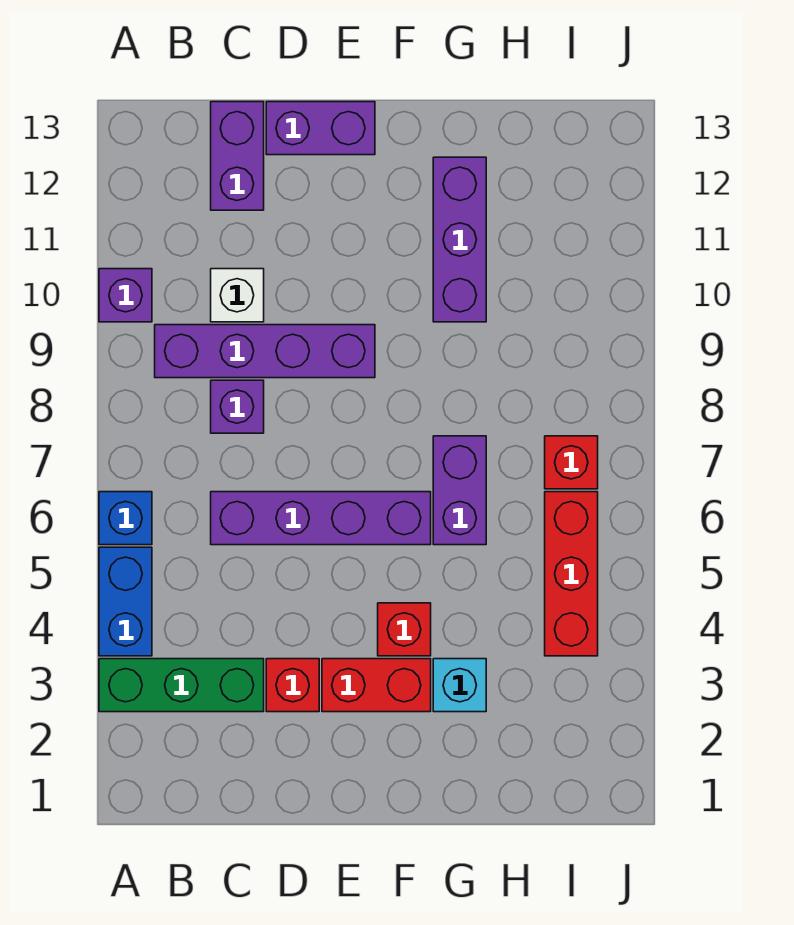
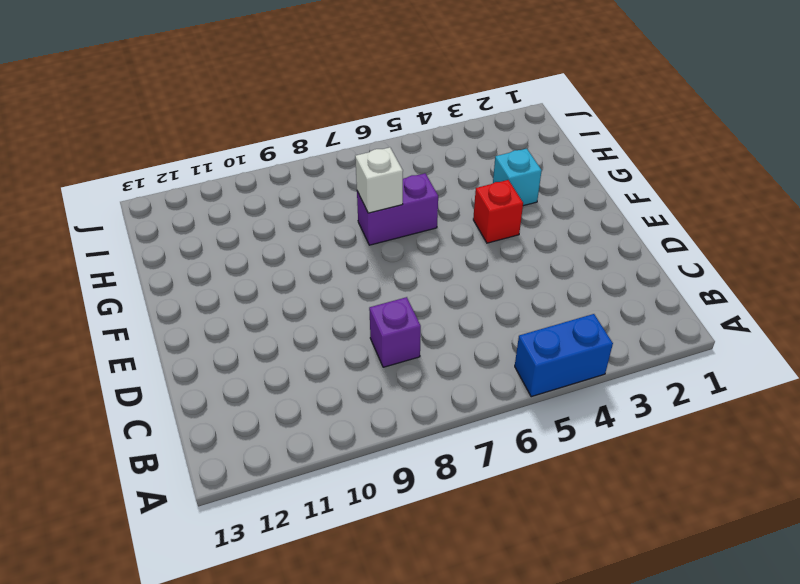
white 1x1 brick [355,147,403,213] -> white 1x1 brick moved to [211,269,264,322]
none -> green 1x3 brick [99,659,264,712]
none -> blue 1x1 brick [99,492,152,545]
none -> purple 1x1 brick [99,269,152,322]

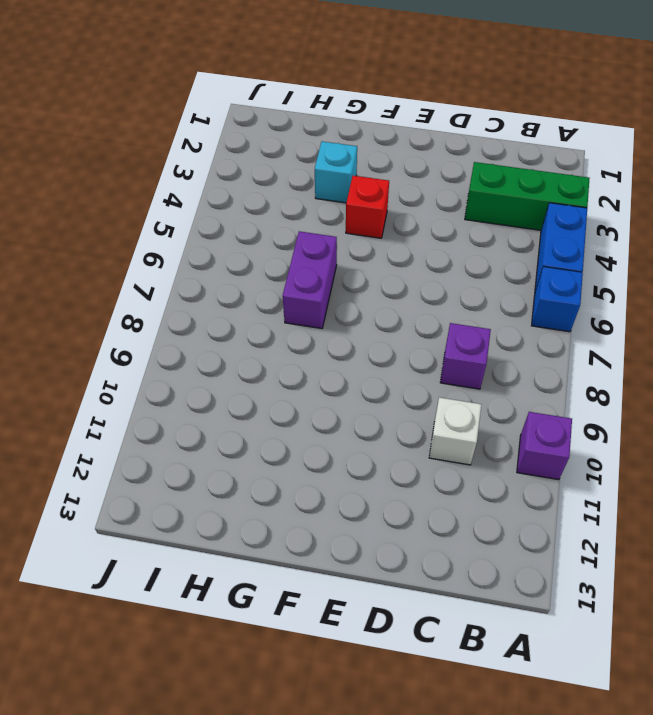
none -> purple 1x4 brick [155,325,375,378]
none -> purple 1x4 brick [211,492,431,545]
none -> purple 1x2 brick [211,102,264,210]

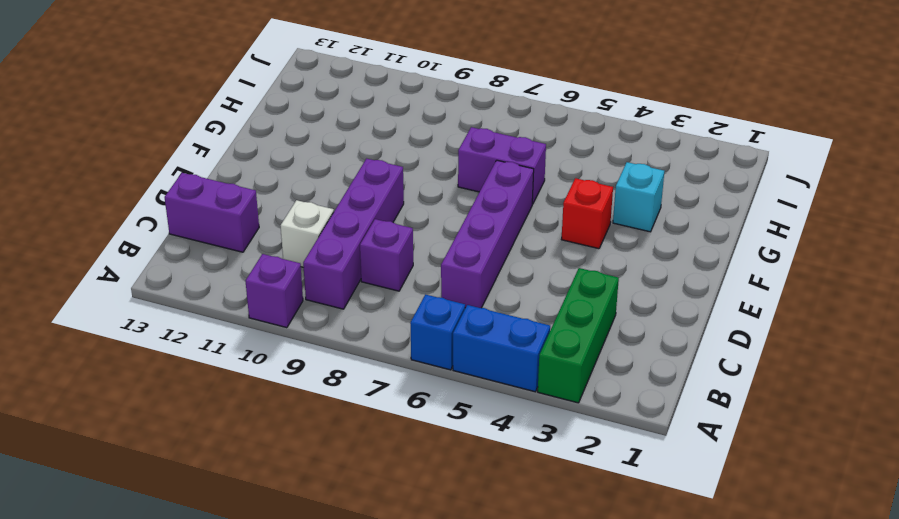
none -> red 1x1 brick [266,659,319,712]
none -> purple 1x2 brick [266,102,375,155]
none -> red 1x2 brick [322,659,431,712]

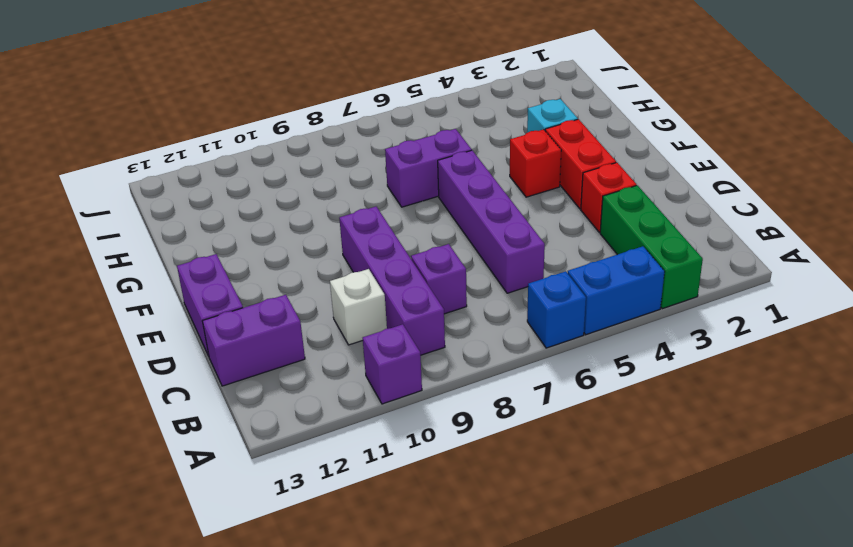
none -> purple 1x3 brick [433,157,486,322]
none -> red 1x3 brick [545,492,598,656]
none -> red 1x1 brick [545,436,598,489]

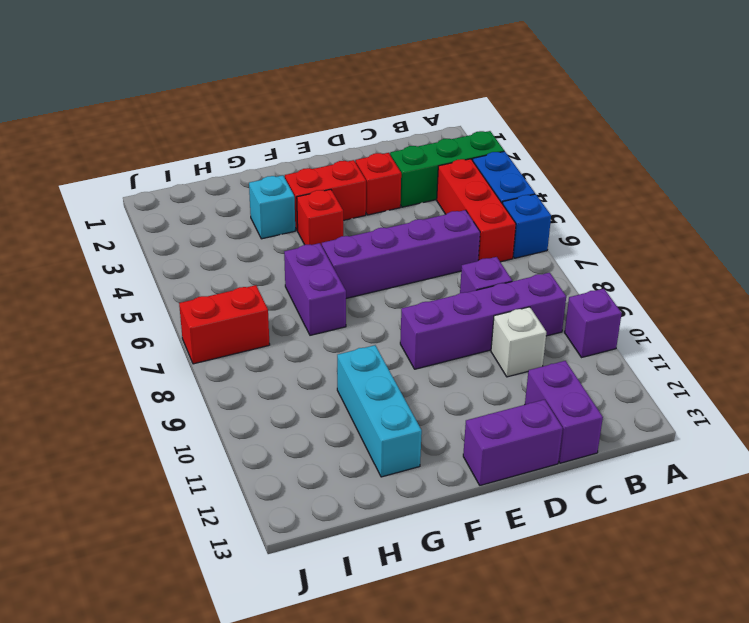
red 1x3 brick [437,159,516,262] -> red 1x3 brick moved to [545,492,598,656]
cyan 1x3 brick [337,345,422,477] -> purple 1x3 brick [433,157,486,322]
red 1x2 brick [179,285,270,364] -> red 1x1 brick [545,436,598,489]

